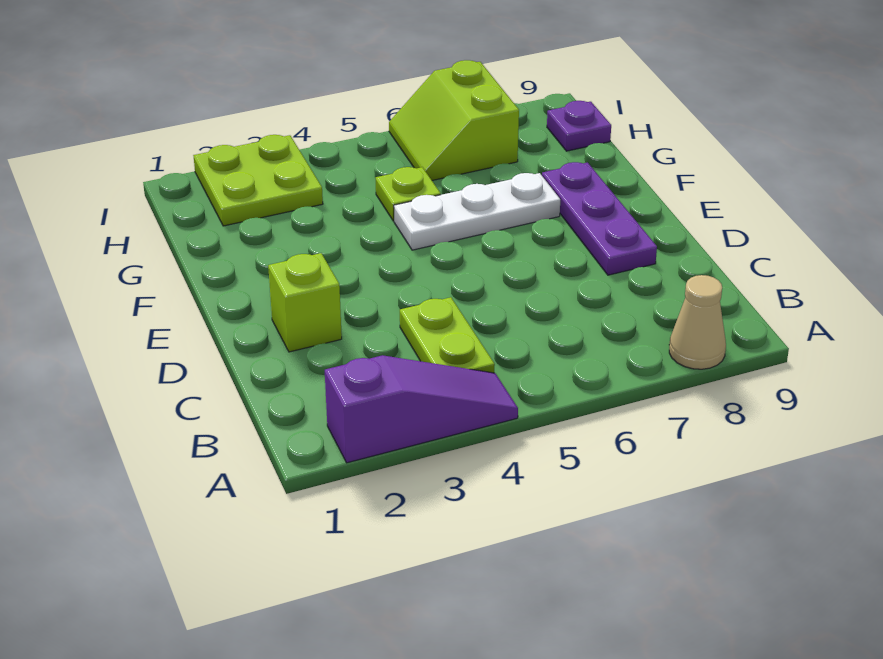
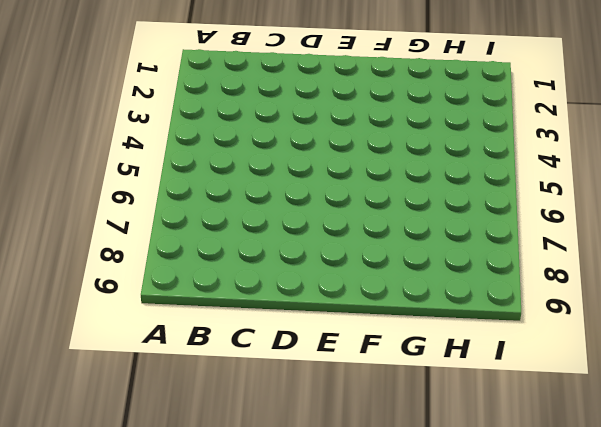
none -> purple 1x3 slope [325,355,518,463]
none -> tan 1x1 cone [669,275,726,369]

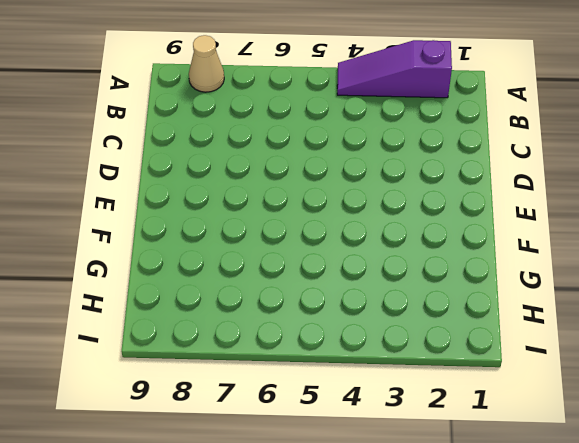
none -> lime 1x2 plate [400,297,495,373]
none -> lime 1x1 brick [268,253,342,352]

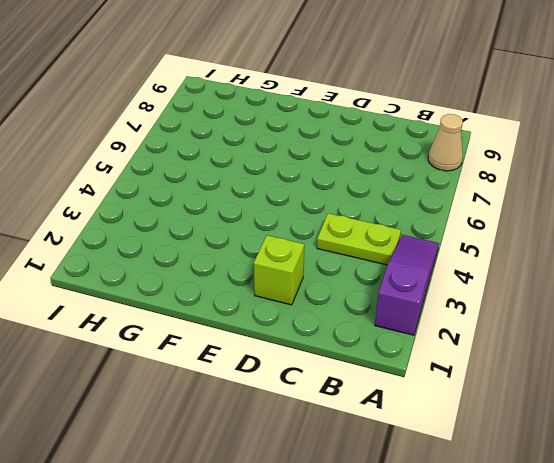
none -> purple 1x3 plate [542,162,657,275]
none -> white 1x3 plate [394,173,560,250]

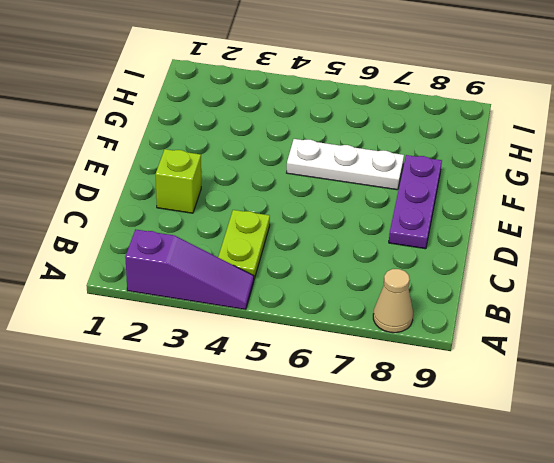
none -> lime 1x1 plate [376,167,441,221]
none -> lime 2x2 plate [193,135,323,226]

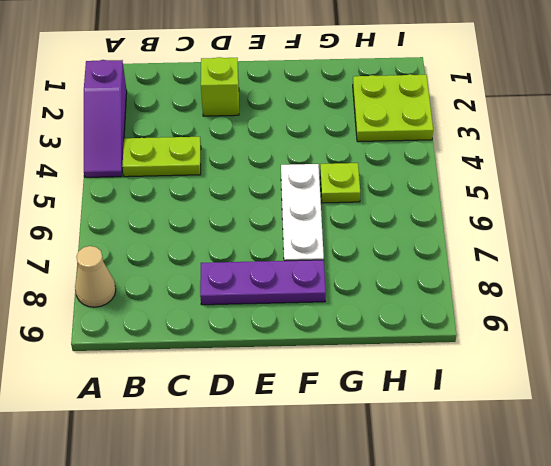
none -> lime 2x2 slope [389,60,519,180]
none -> purple 1x1 plate [547,101,611,151]

